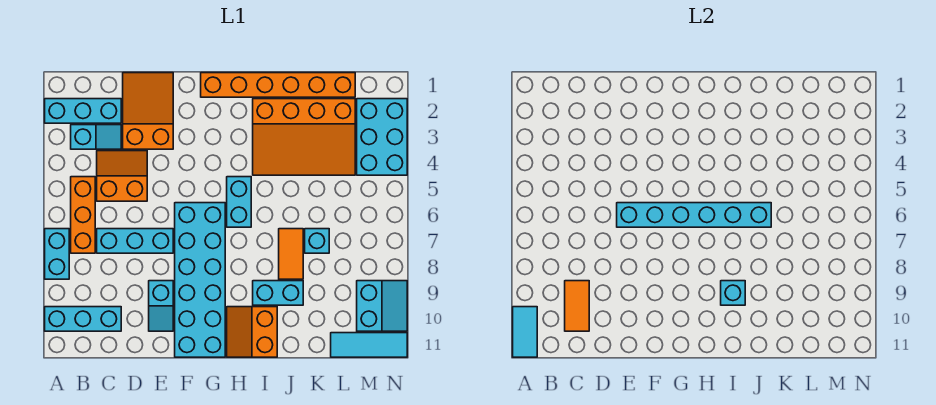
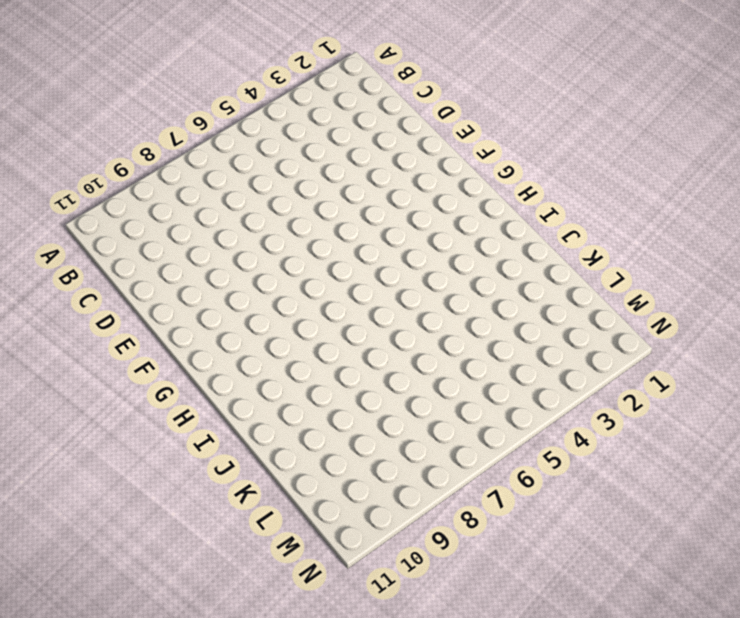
none -> cyan 1x3 brick [45,99,121,123]
none -> cyan 1x2 brick [45,229,69,279]
none -> cyan 1x3 brick [45,307,121,331]

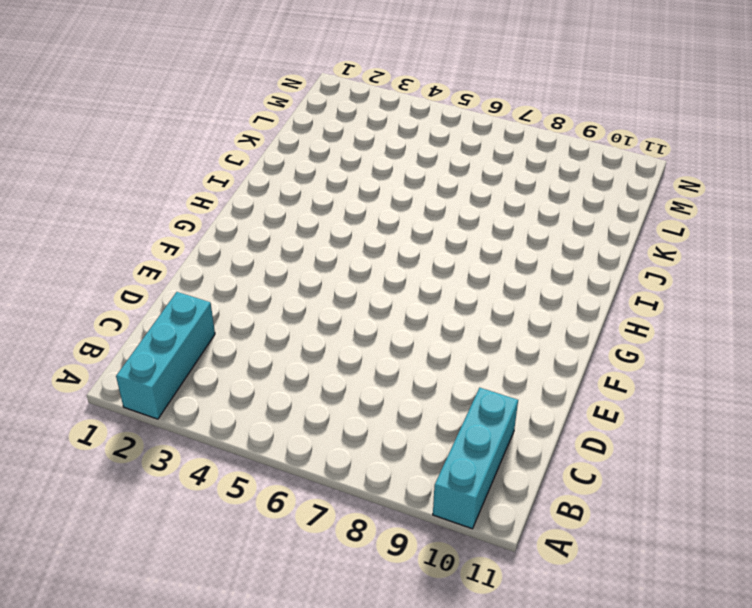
none -> cyan 1x2 brick [45,229,69,279]
none -> cyan 1x2 slope [71,125,121,149]
none -> orange 1x3 brick [71,177,95,253]

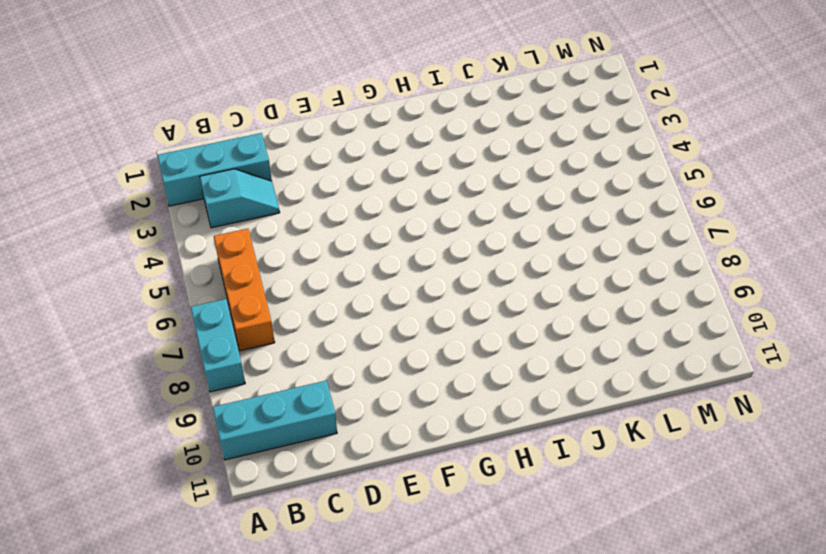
none -> orange 2x2 slope [97,151,147,201]
none -> cyan 1x3 brick [97,229,173,253]
none -> orange 2x3 slope [123,73,173,149]

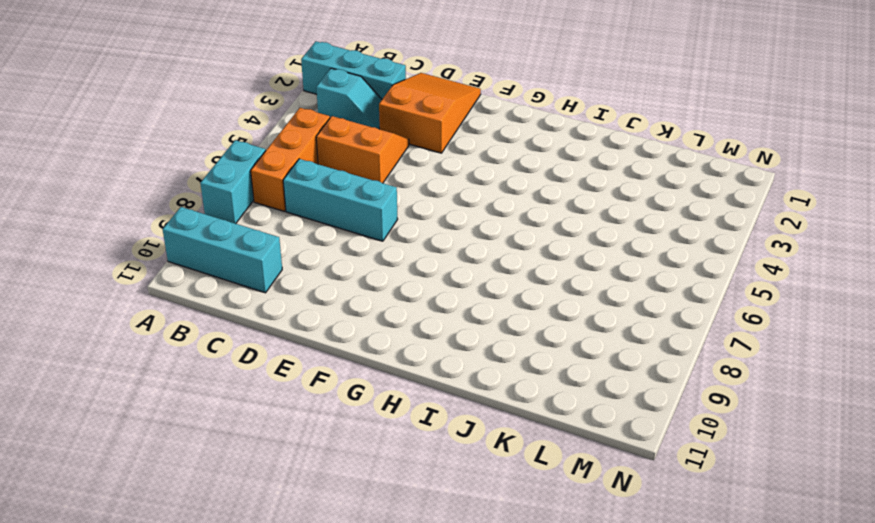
none -> cyan 1x2 slope [149,281,173,331]
none -> cyan 2x6 brick [175,203,225,357]
none -> orange 1x6 brick [201,73,355,97]

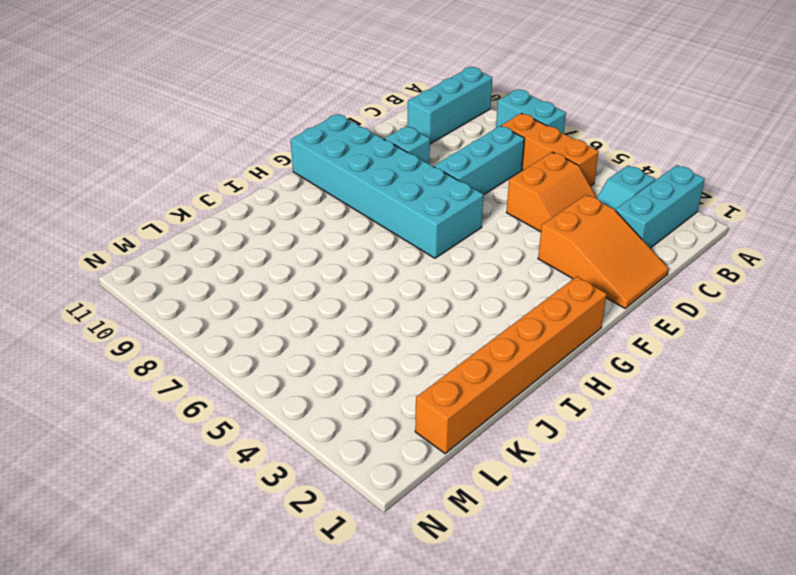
none -> cyan 1x2 brick [227,177,251,227]
none -> orange 2x2 slope [227,307,277,357]
none -> orange 3x4 slope [253,99,355,175]

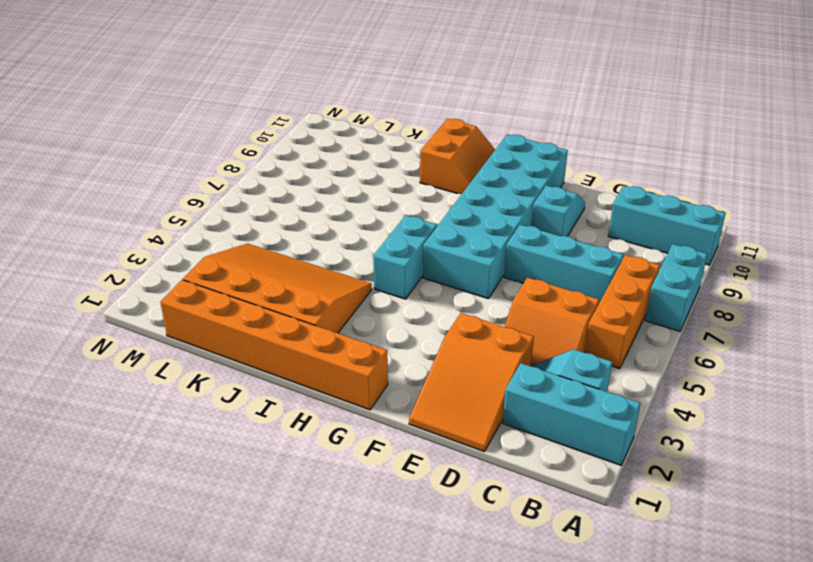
none -> cyan 1x2 brick [253,281,303,305]
none -> orange 1x2 tile [279,229,303,279]
none -> cyan 1x1 brick [305,229,329,253]

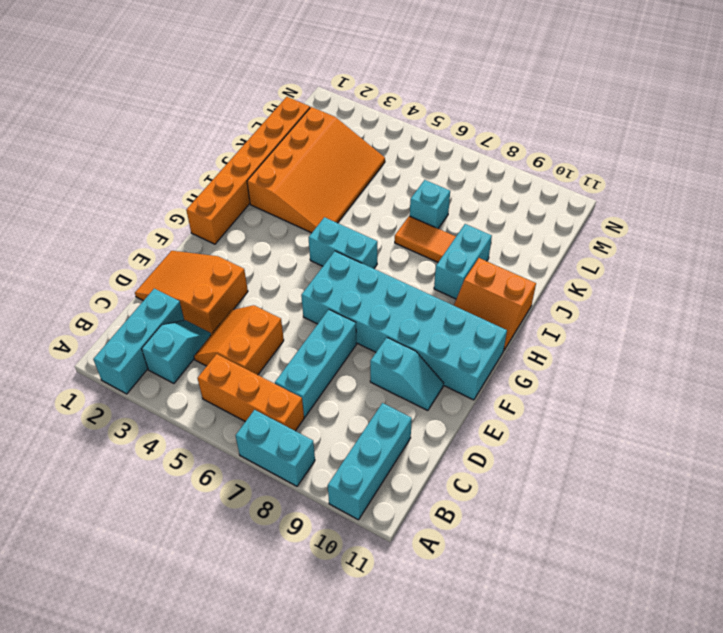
none -> cyan 1x3 tile [331,333,407,357]
none -> cyan 2x3 brick [357,99,407,175]
none -> cyan 2x2 slope [357,281,407,331]

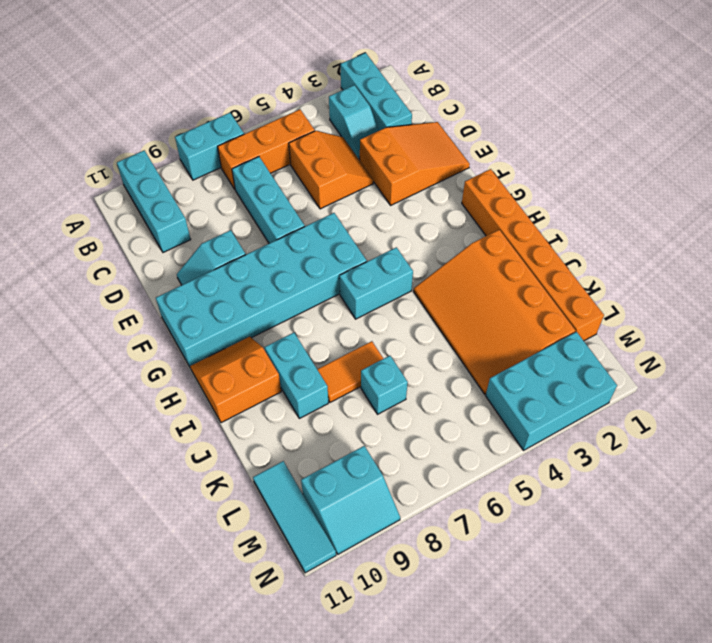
none -> cyan 1x2 tile [513,307,537,357]
none -> orange 1x2 tile [565,281,589,331]
none -> cyan 1x6 brick [617,203,771,227]

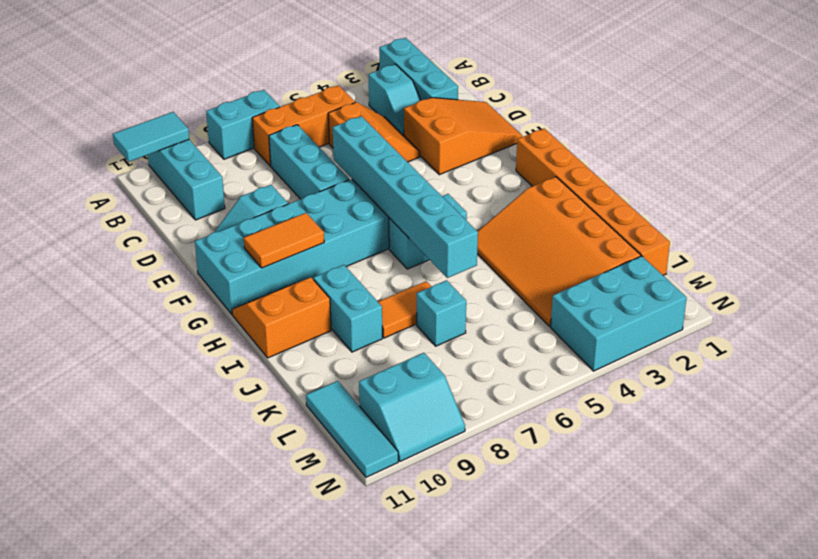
orange 1x2 tile [244,213,324,268] -> orange 1x2 tile moved to [565,281,589,331]
none -> cyan 1x1 brick [721,281,745,305]

